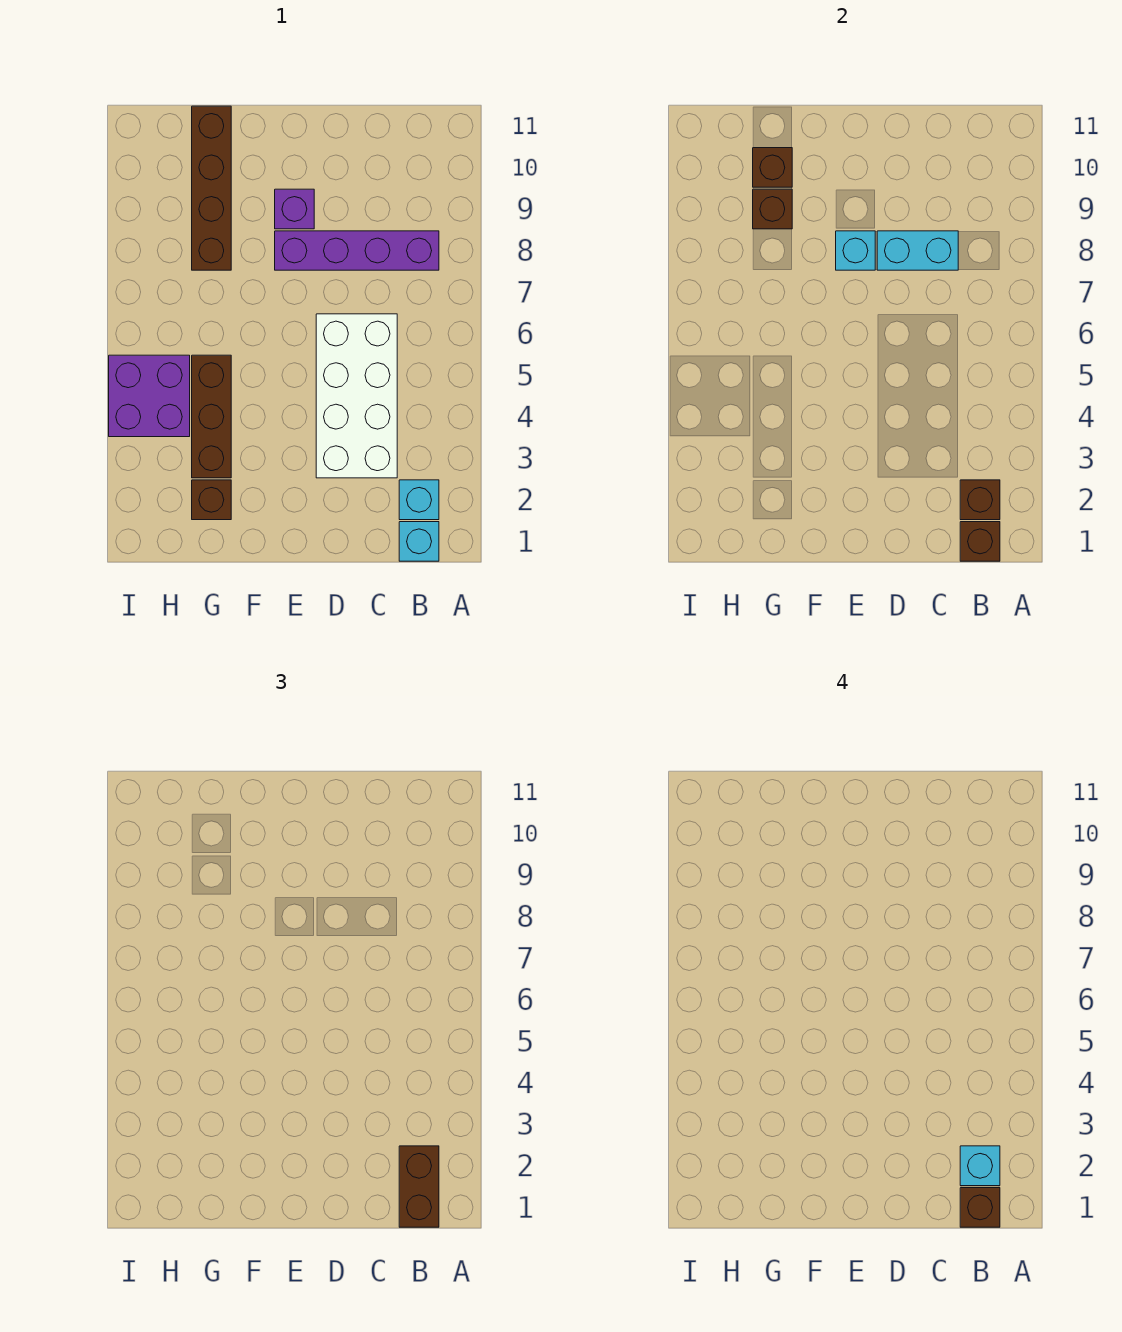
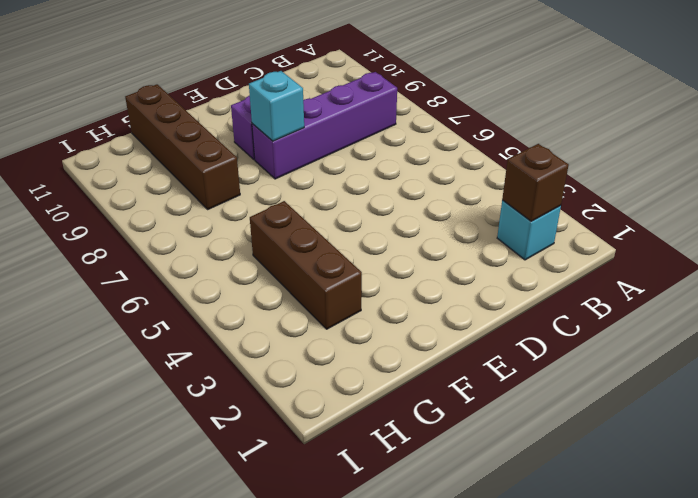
none -> cyan 1x1 brick [399,522,439,561]
none -> white 2x4 brick [316,314,397,478]
none -> brown 1x1 brick [192,480,231,520]

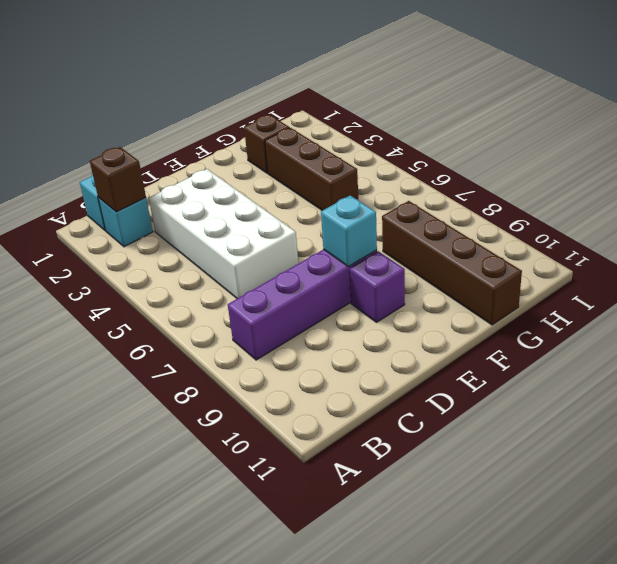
none -> purple 2x2 brick [109,355,190,437]
none -> brown 1x1 brick [960,522,1000,561]
none -> cyan 1x2 brick [877,231,958,270]

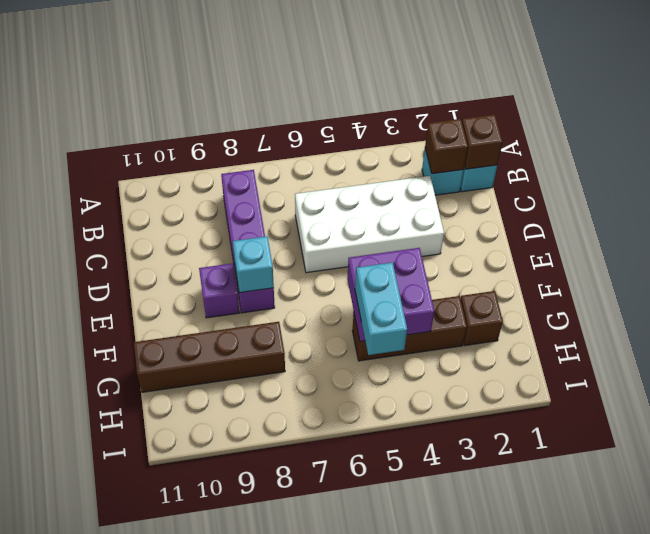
purple 2x2 brick [347,248,434,342] -> purple 2x2 brick moved to [109,355,190,437]
cyan 1x2 brick [355,262,407,355] -> cyan 1x2 brick moved to [877,231,958,270]
none -> brown 1x1 brick [753,189,792,229]
none -> brown 1x1 brick [753,148,792,187]
none -> brown 1x2 brick [399,1146,439,1227]

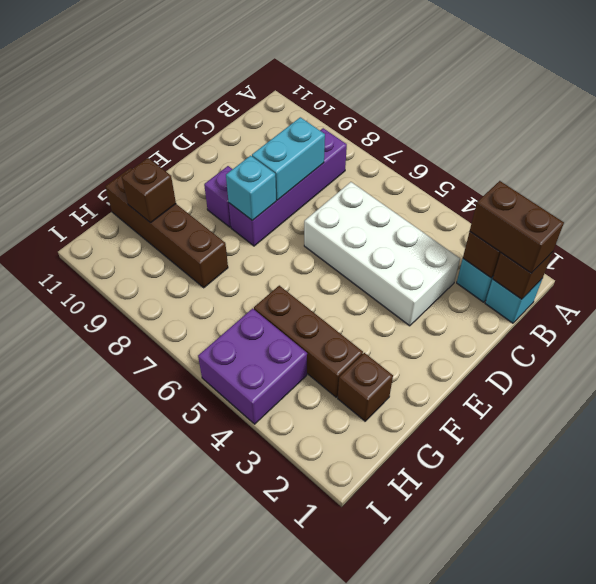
none -> brown 1x1 brick [753,189,792,229]
none -> brown 1x1 brick [960,1188,1000,1227]
none -> cyan 1x1 brick [960,1146,1000,1186]

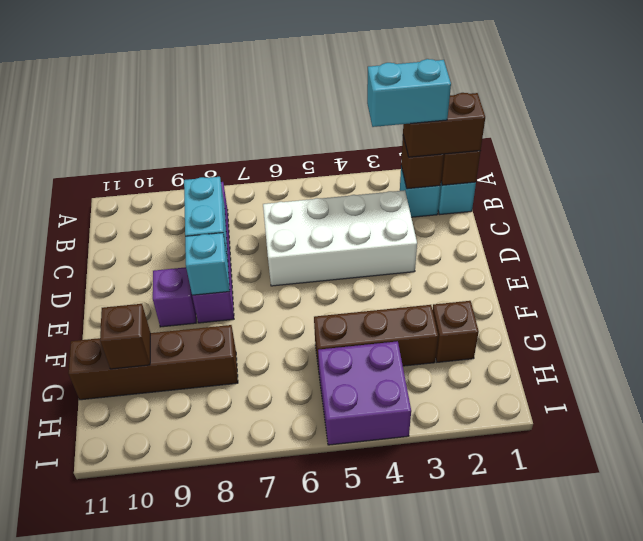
cyan 1x2 brick [367,59,451,127] -> cyan 1x1 brick [960,1146,1000,1186]
none -> brown 1x1 brick [753,189,792,229]
none -> brown 1x1 brick [960,1188,1000,1227]

